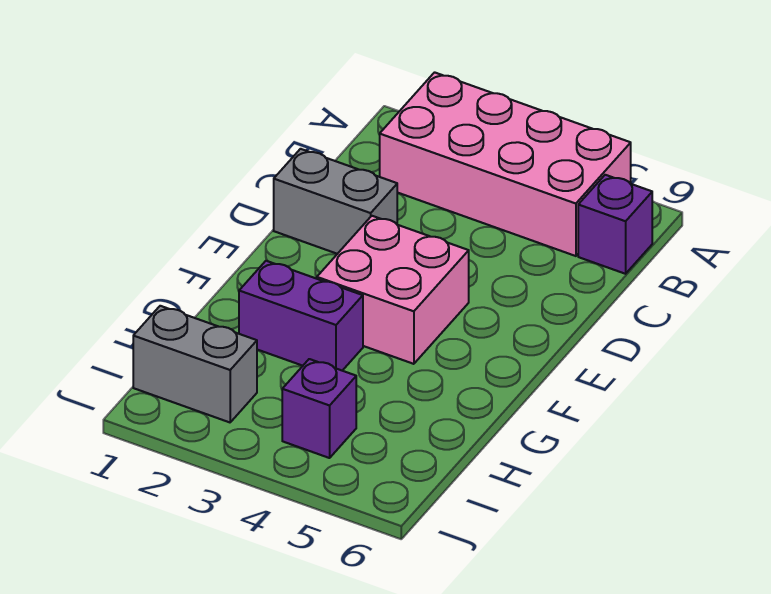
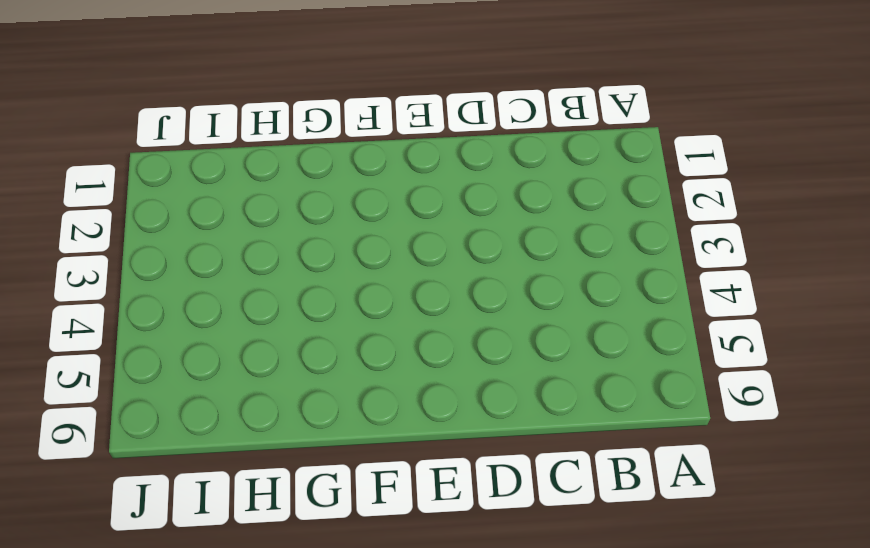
none -> pink 2x4 brick [380,72,631,256]
none -> purple 1x1 brick [578,175,652,274]

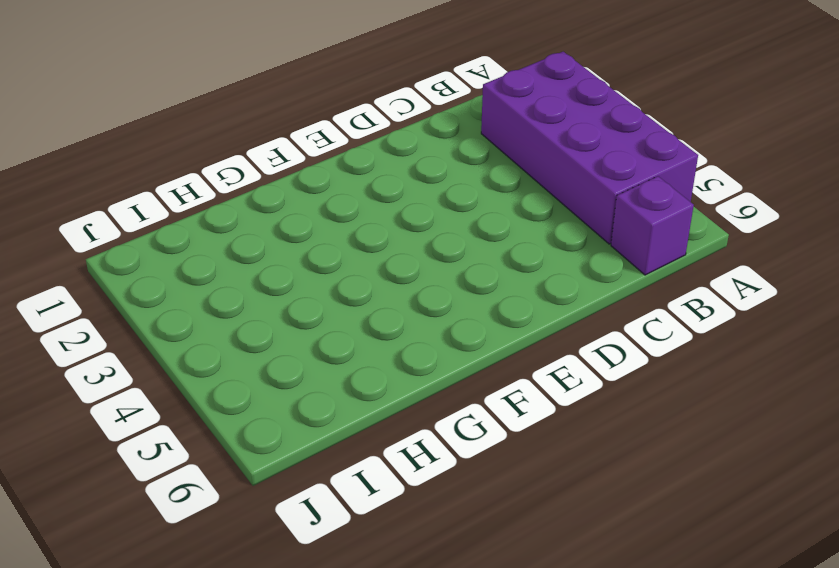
purple 2x4 brick [481,52,698,244] -> pink 2x4 brick [380,72,631,256]
none -> grey 1x2 brick [274,149,397,254]
none -> pink 2x2 brick [317,216,469,364]

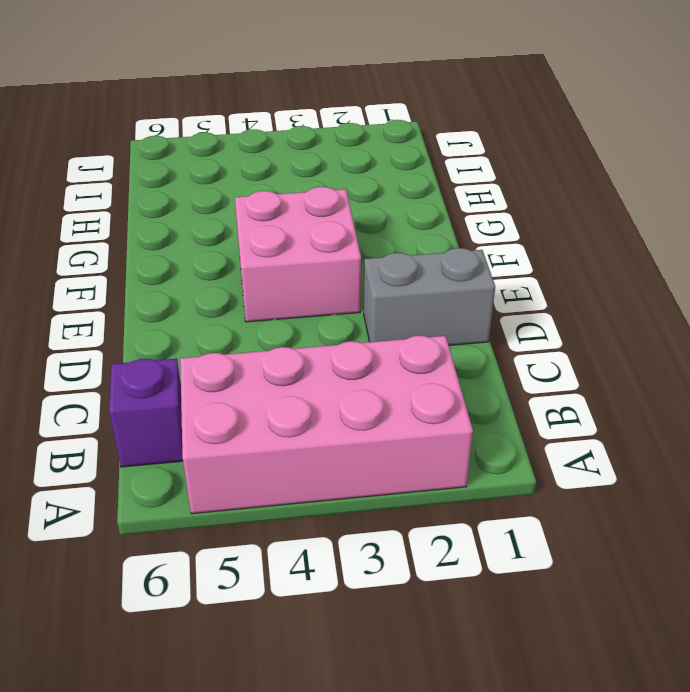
none -> purple 1x2 brick [239,261,363,371]
none -> grey 1x2 brick [133,306,257,422]

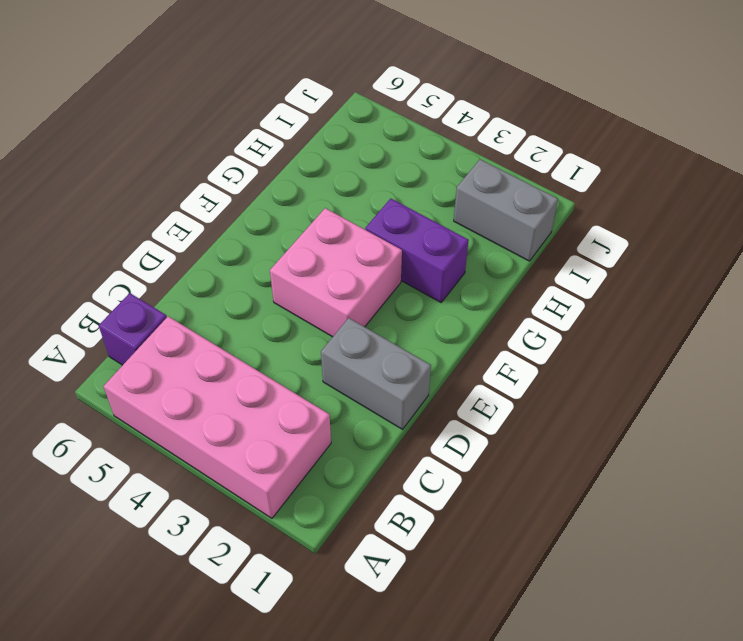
none -> purple 1x1 brick [282,359,356,458]

